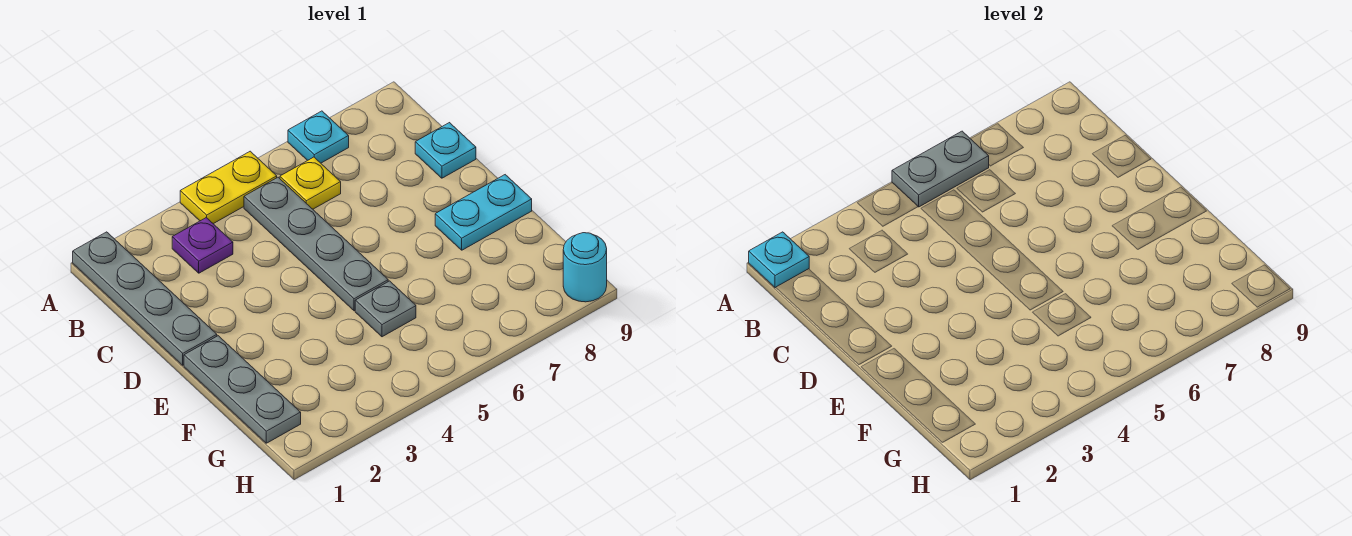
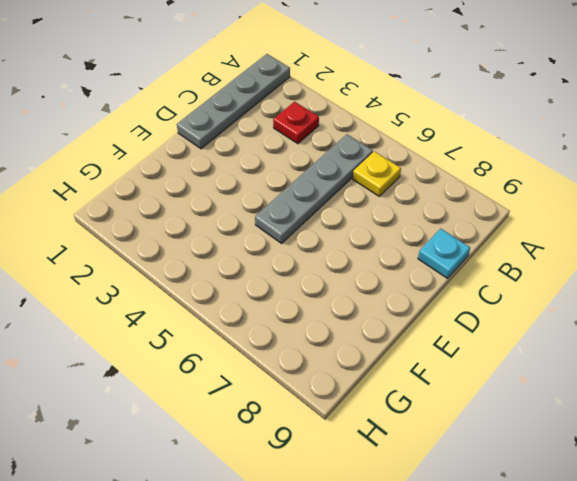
red 1x1 plate [273,102,319,144] -> purple 1x1 plate [172,218,233,273]
none -> yellow 1x2 plate [180,151,277,224]
none -> cyan 1x1 plate [288,111,349,163]
none -> grey 1x3 plate [184,336,301,443]

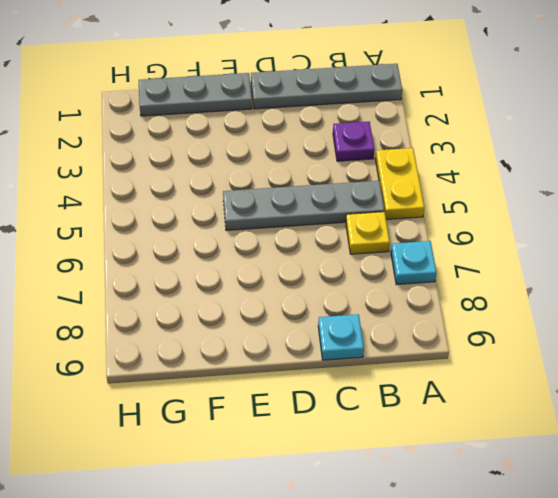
none -> cyan 1x2 plate [435,175,532,250]
none -> grey 1x1 plate [355,281,416,337]
none -> cyan 1x1 round brick [563,233,607,302]

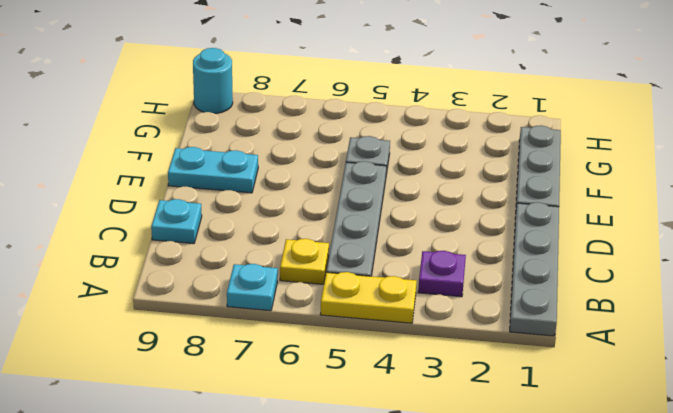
none -> cyan 1x1 plate [749,232,809,288]
none -> grey 1x2 plate [892,131,989,207]

